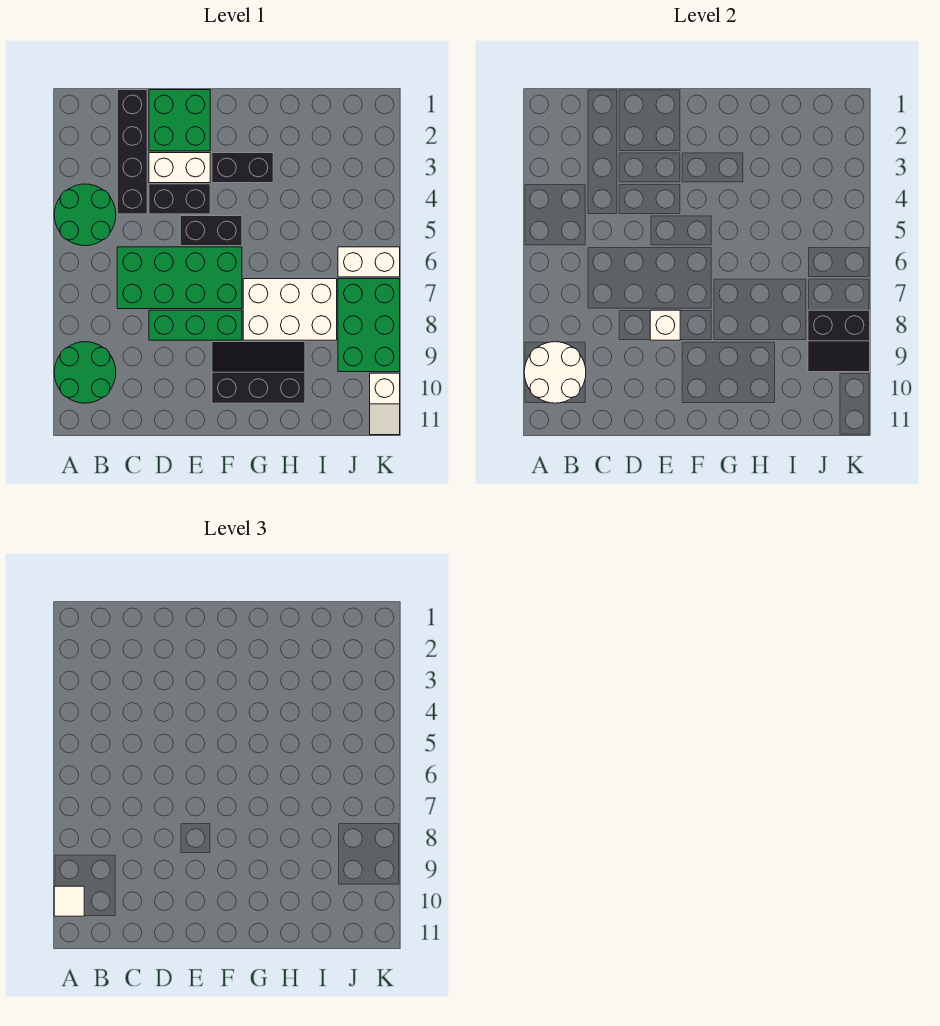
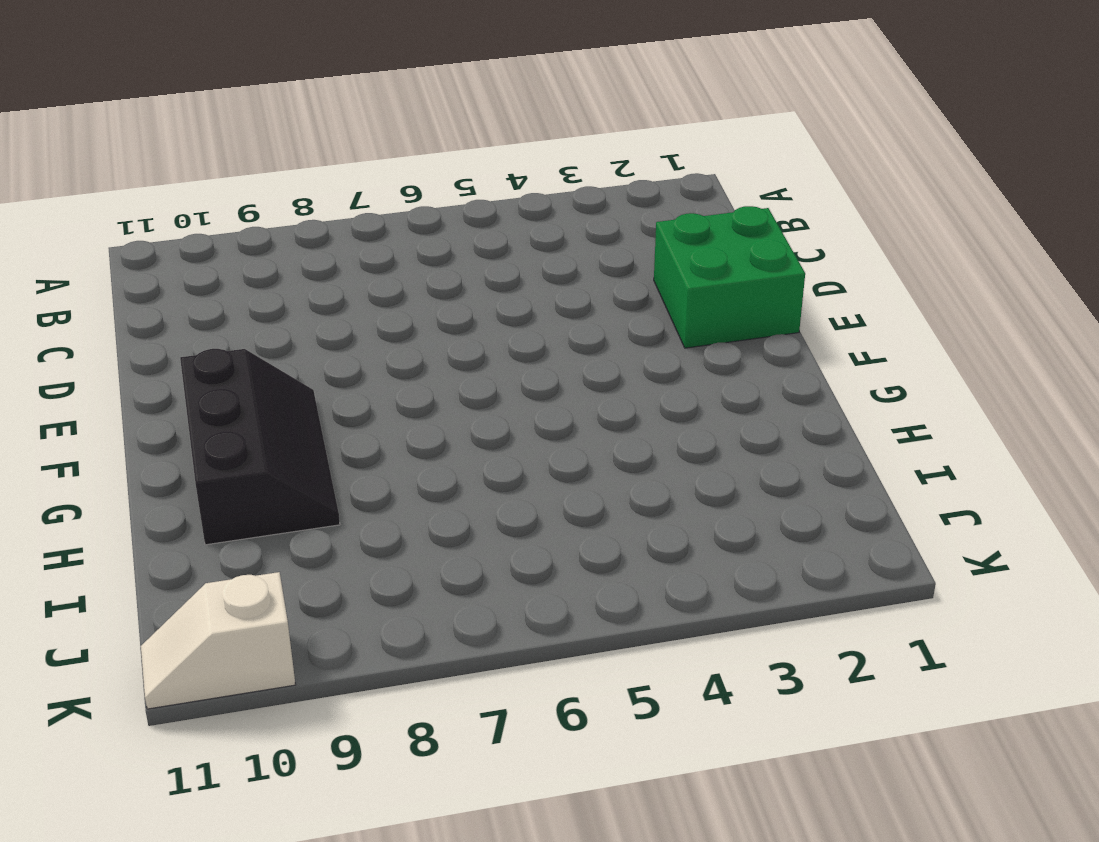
none -> green 2x2 round brick [54,184,116,246]
none -> green 2x2 round brick [54,342,116,403]
none -> black 1x4 brick [117,90,147,214]

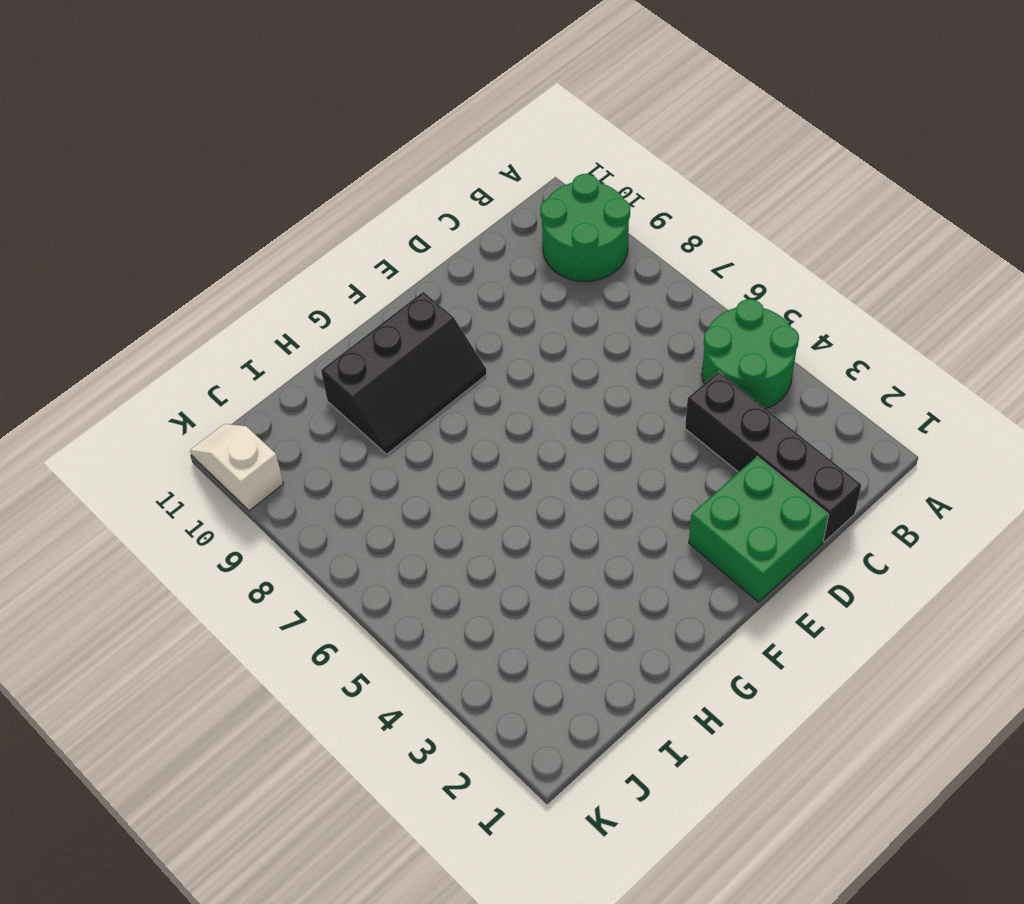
none -> green 2x4 brick [117,247,242,309]
none -> white 1x2 brick [149,153,210,183]
none -> black 1x2 brick [149,184,210,214]

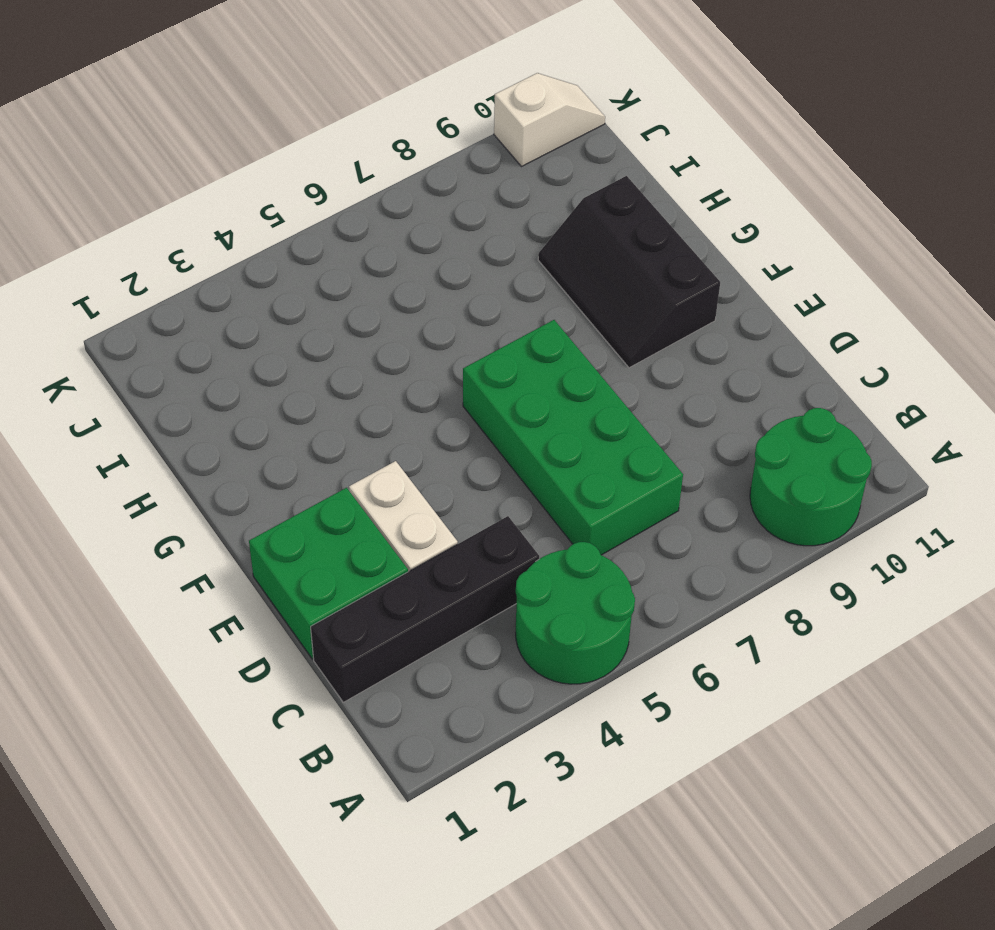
none -> black 1x2 brick [149,184,210,214]
none -> green 1x3 brick [149,310,242,340]
none -> black 1x2 brick [180,216,242,246]

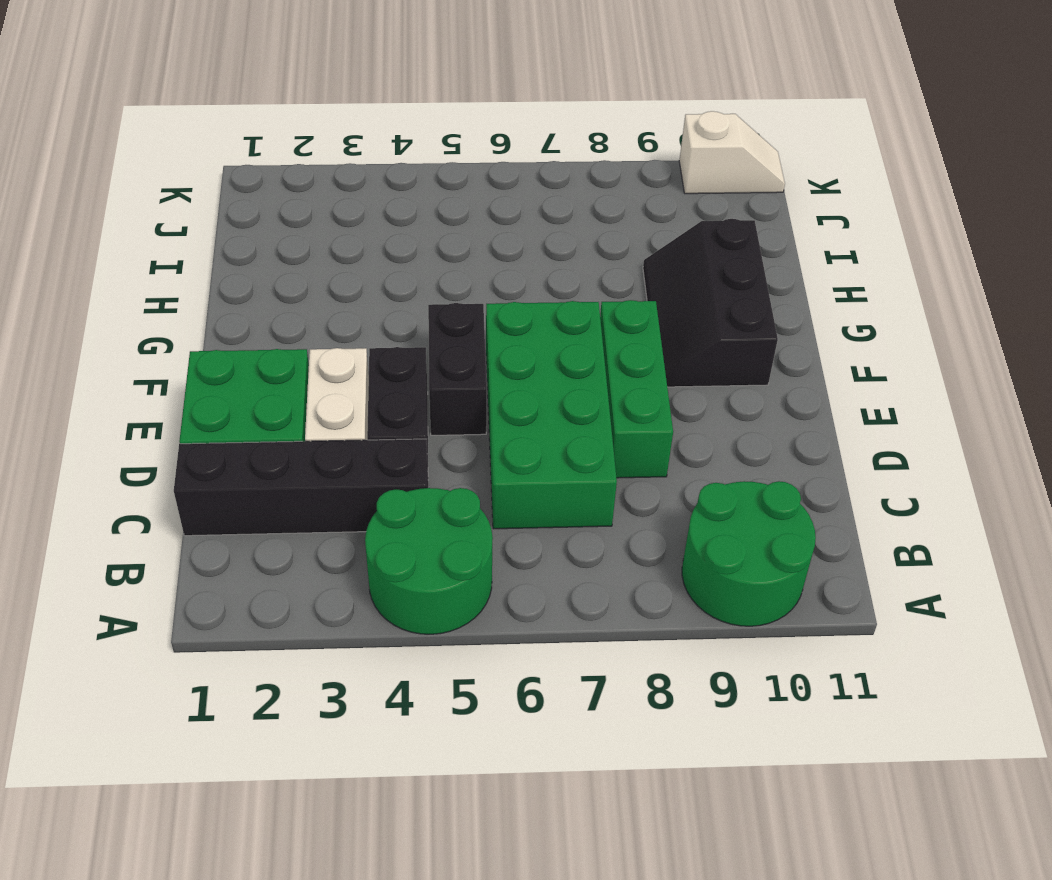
none -> black 1x2 brick [212,153,273,183]
none -> white 2x3 brick [243,279,337,340]
none -> white 1x2 brick [338,247,400,277]

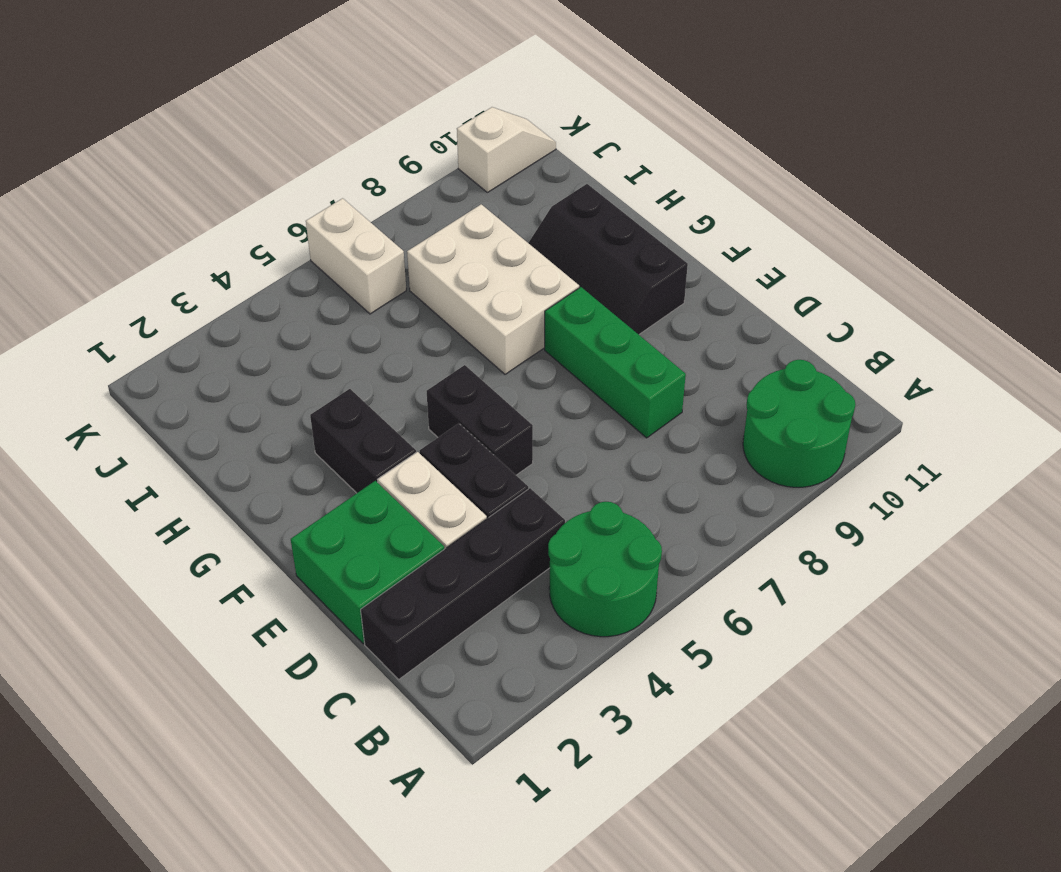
none -> green 2x4 brick [117,247,242,309]
none -> green 2x3 brick [338,279,400,372]
none -> white 2x2 round brick [524,342,586,403]

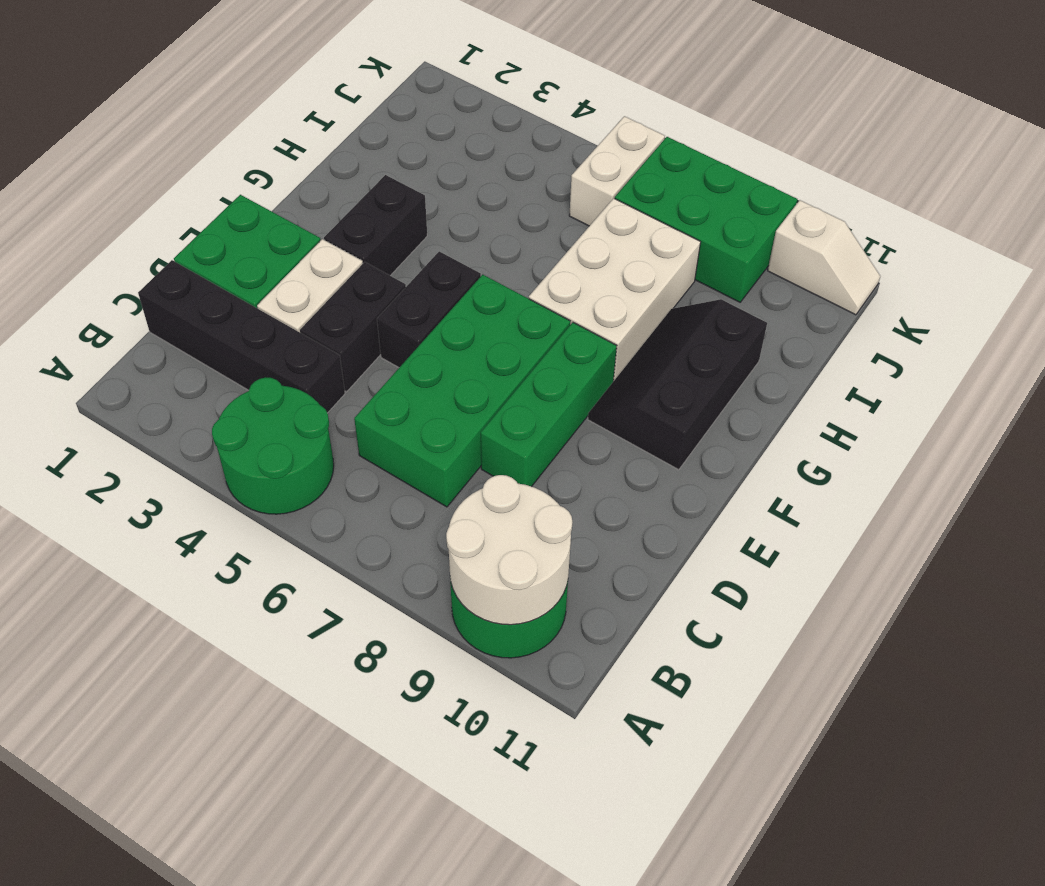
none -> white 1x1 brick [650,310,680,340]
none -> black 2x2 slope [808,310,870,372]
none -> white 1x1 tile [54,886,84,916]

